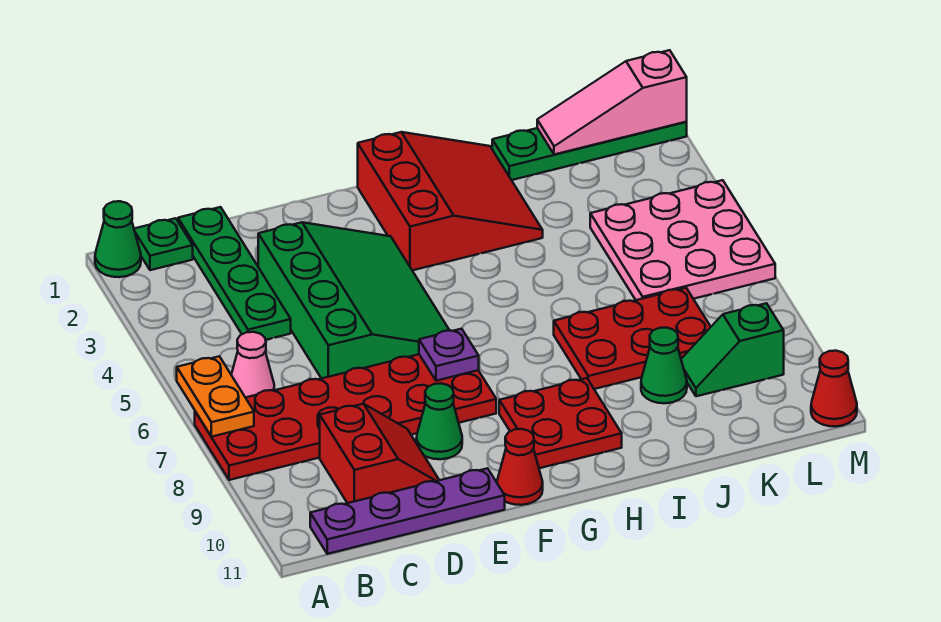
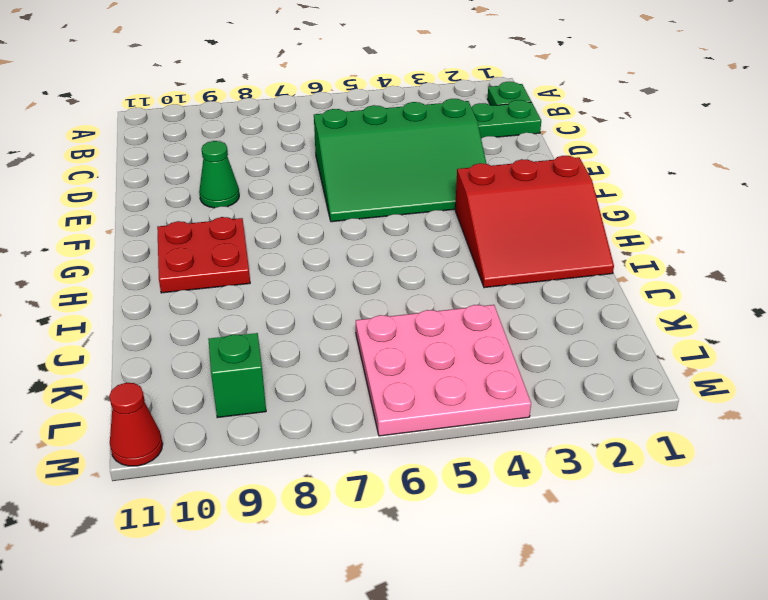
none -> green 1x1 cone [95,201,141,277]
none -> red 2x6 plate [195,354,496,480]
none -> pink 1x1 cone [231,332,274,398]

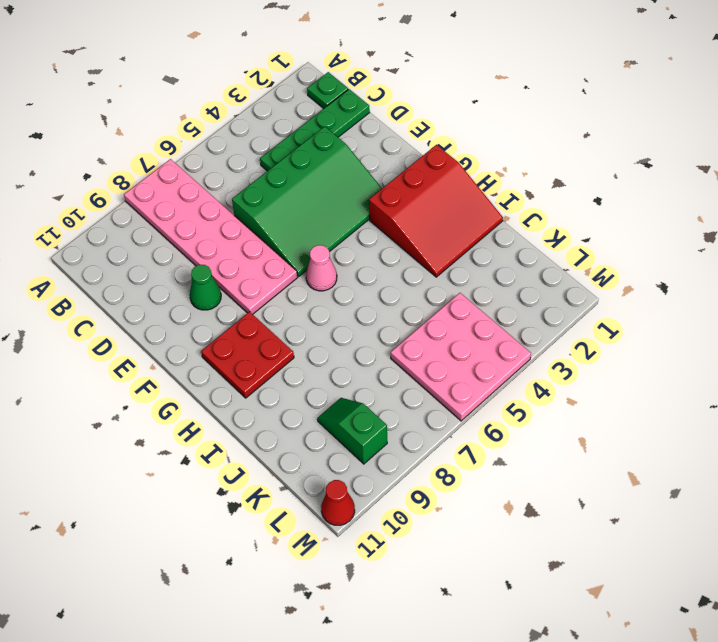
pink 2x6 plate [124,159,298,314] -> red 2x6 plate [195,354,496,480]
pink 1x1 cone [306,245,337,291] -> pink 1x1 cone moved to [231,332,274,398]
none -> green 1x1 cone [95,201,141,277]
none -> purple 1x4 plate [310,468,505,554]
none -> red 2x2 slope [320,404,439,503]

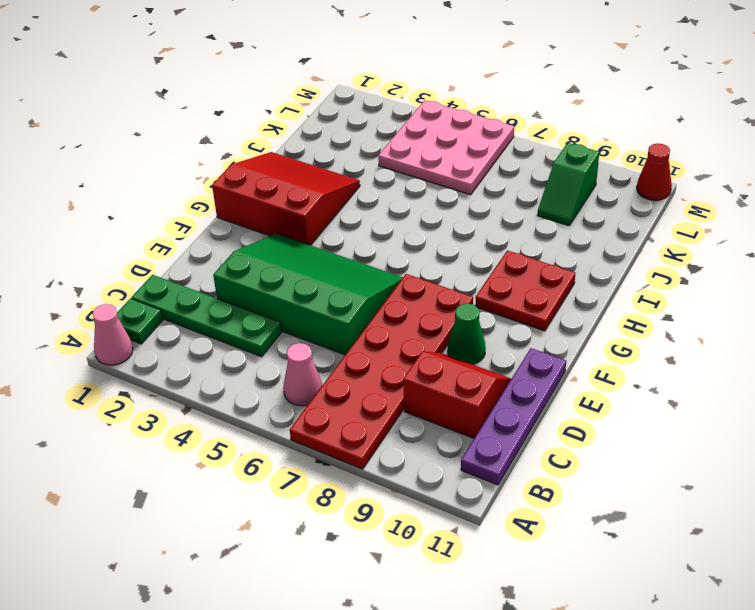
pink 1x1 cone [93,304,133,365] -> green 1x1 cone [95,201,141,277]
none -> red 1x1 cone [497,429,543,505]
none -> red 2x3 plate [554,288,711,389]
none -> green 1x4 plate [492,122,687,180]

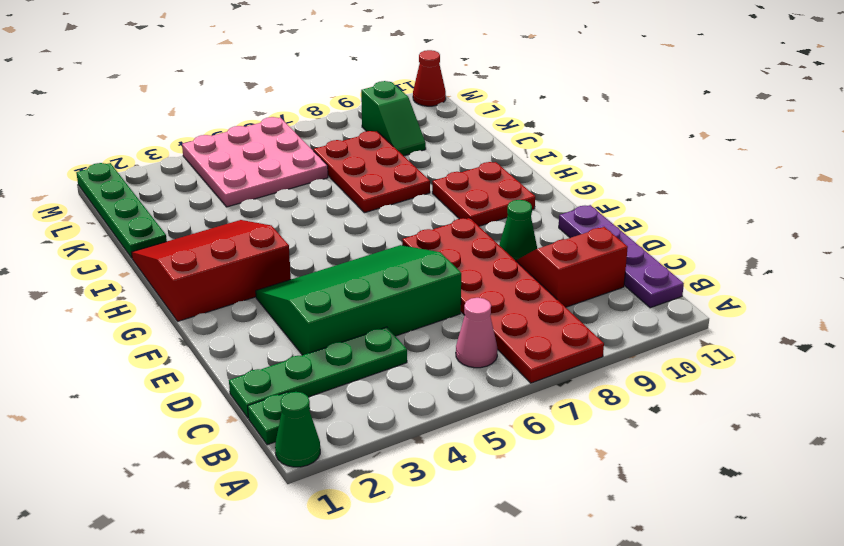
none -> red 1x1 cone [497,429,543,505]
none -> green 1x1 cone [641,328,687,403]
none -> orange 1x2 plate [177,356,254,437]

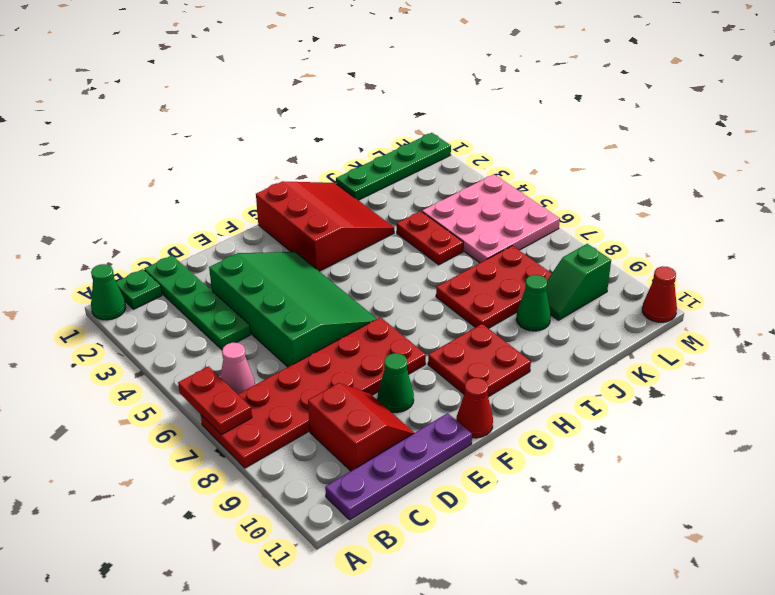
red 1x2 plate [178,366,252,435] -> orange 1x2 plate [177,356,254,437]
red 1x2 plate [397,211,463,265] -> none
none -> purple 1x1 plate [419,329,479,381]
none -> pink 1x3 slope [537,50,687,155]

